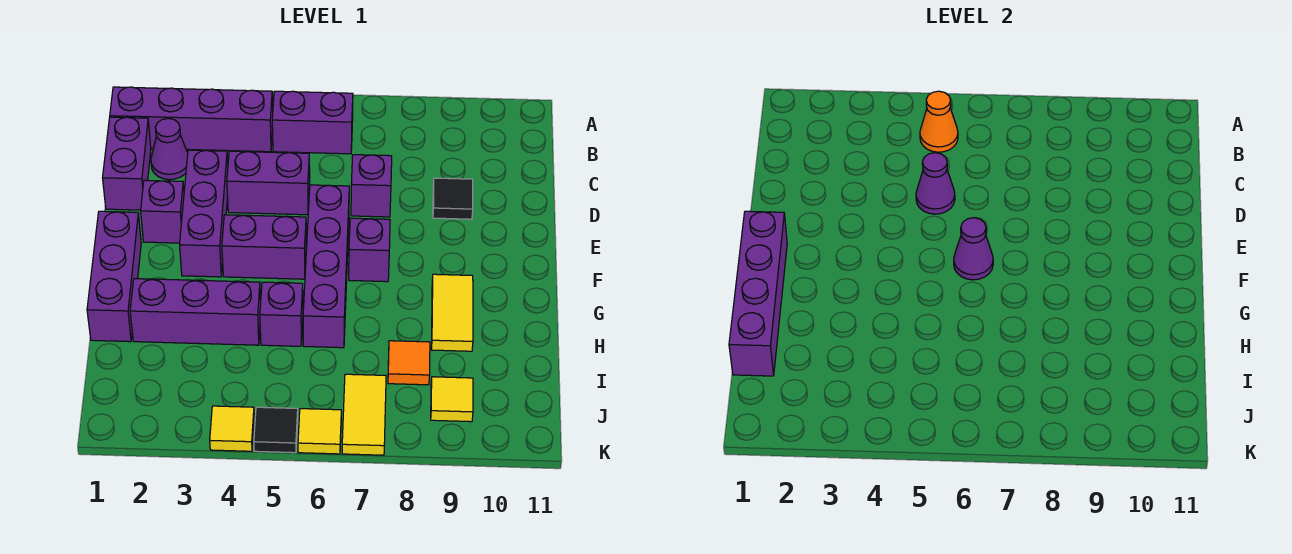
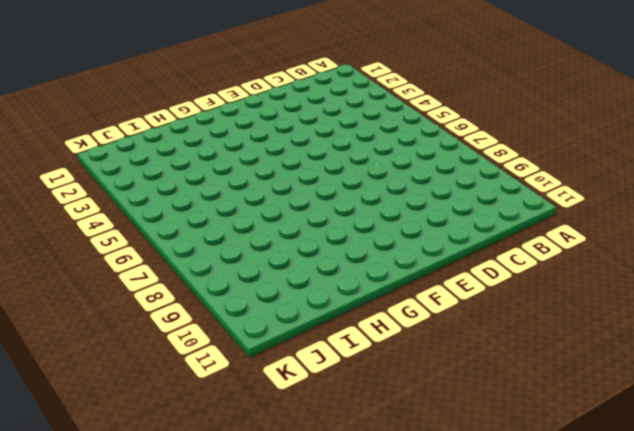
none -> purple 1x4 brick [110,87,273,152]
none -> purple 1x2 brick [272,91,353,154]
none -> purple 1x2 brick [103,117,151,210]

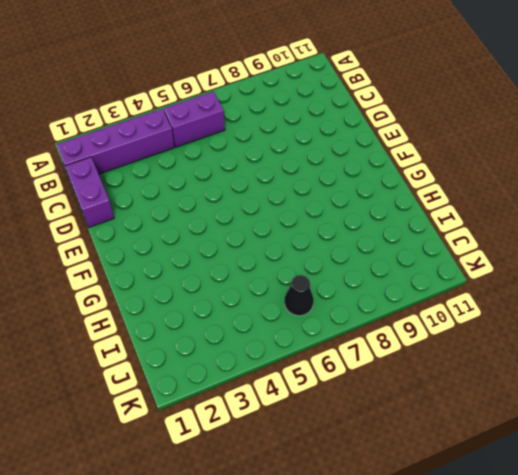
black 1x1 cone [285,275,314,316] -> none
none -> purple 1x1 cone [151,118,188,180]
none -> purple 1x3 brick [180,150,228,277]
none -> purple 1x2 brick [227,151,310,215]

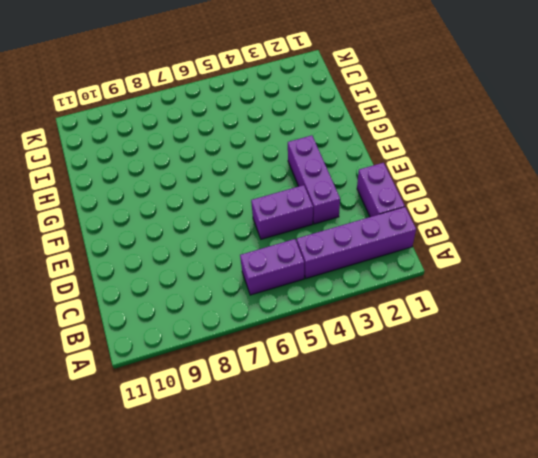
none -> purple 1x1 cone [151,118,188,180]
none -> purple 1x1 brick [351,155,392,217]
none -> black 1x1 tile [433,178,473,219]

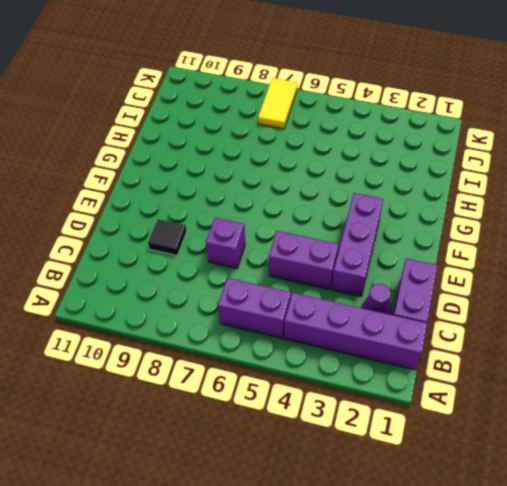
none -> purple 1x1 brick [141,180,184,243]
none -> purple 1x4 brick [303,185,349,348]
none -> purple 1x3 brick [87,211,141,342]

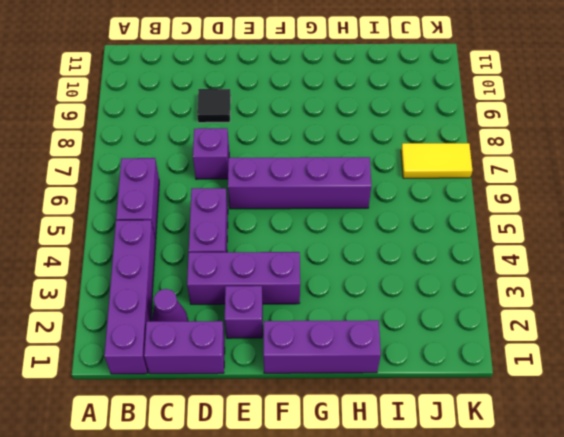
none -> purple 1x2 brick [222,215,306,279]
none -> purple 1x1 brick [349,218,390,282]
none -> yellow 1x2 tile [431,274,473,351]

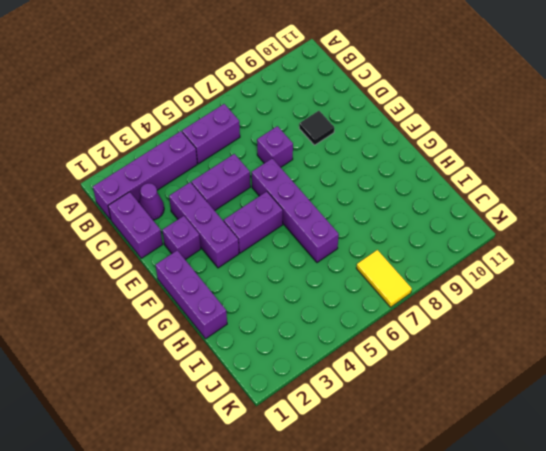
none -> purple 1x1 brick [349,218,390,282]
none -> yellow 1x2 tile [431,274,473,351]
none -> purple 1x3 brick [130,279,261,345]

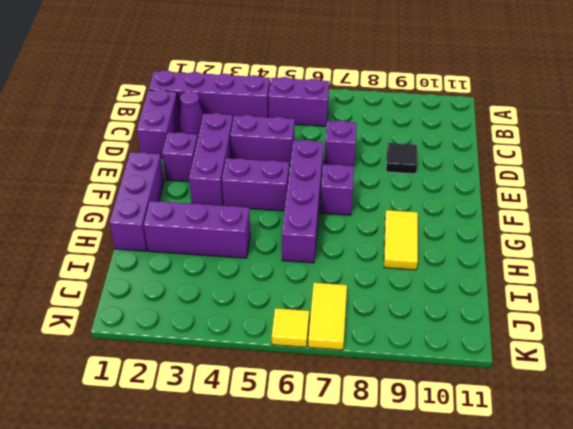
none -> purple 1x1 brick [260,282,303,346]
none -> orange 1x1 tile [388,341,430,385]
none -> yellow 1x1 tile [431,377,473,422]

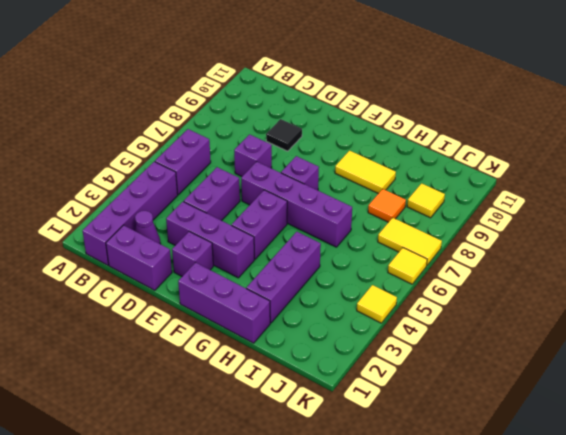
none -> purple 1x1 brick [260,282,303,346]
none -> black 1x1 tile [254,407,298,453]
none -> orange 1x1 cone [920,91,958,152]

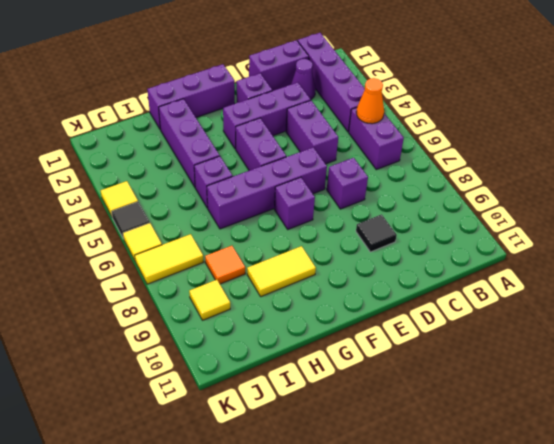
none -> purple 1x1 cone [916,153,955,214]
none -> purple 1x4 brick [729,211,787,376]
none -> purple 1x1 cone [954,218,993,280]

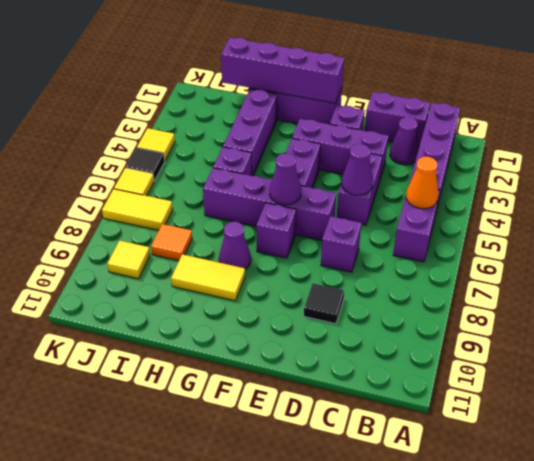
purple 1x1 cone [219,222,251,269] -> none

